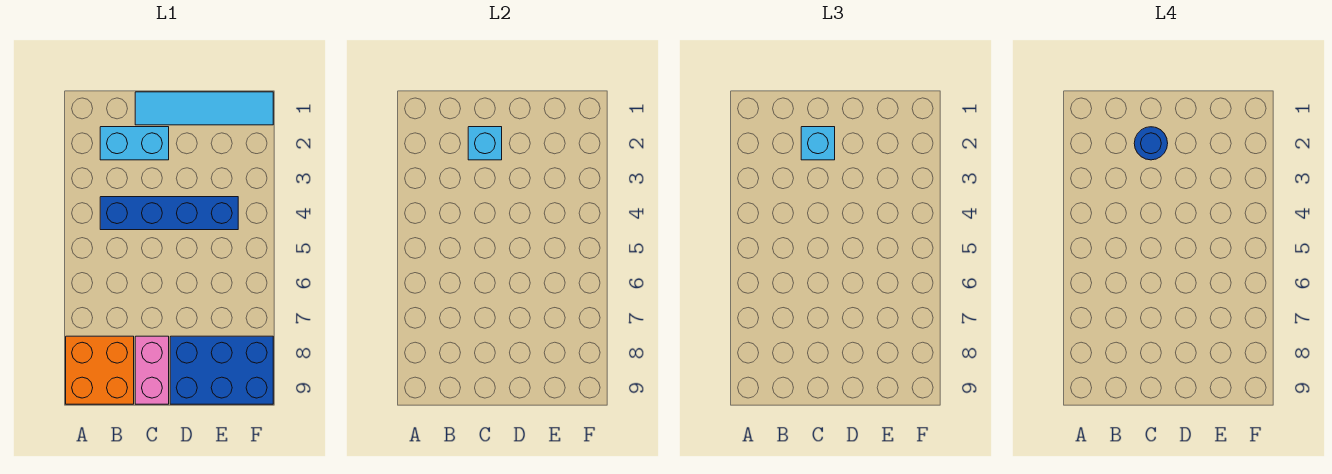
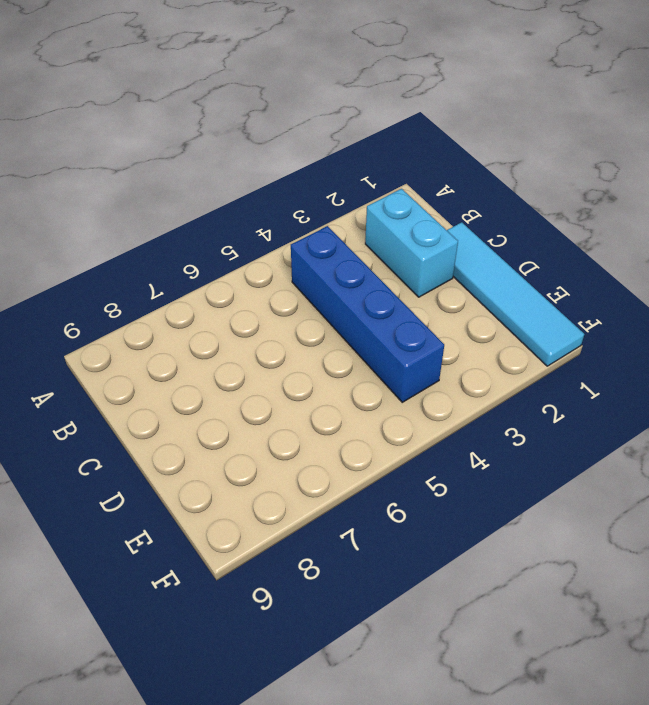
none -> orange 2x2 brick [66,336,134,404]
none -> pink 1x2 brick [135,336,169,404]

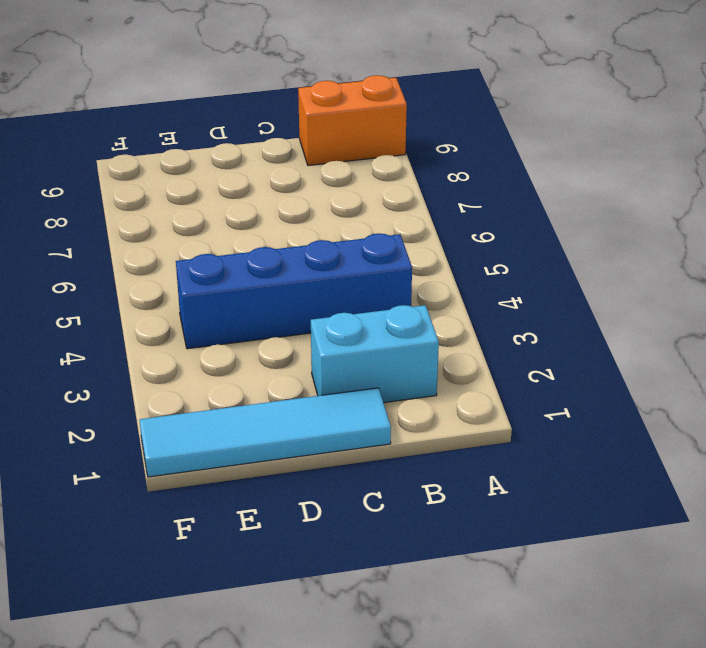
orange 1x2 brick [298,75,407,166] -> orange 2x2 brick [66,336,134,404]
none -> pink 1x2 brick [135,336,169,404]
none -> blue 2x3 brick [170,336,273,404]

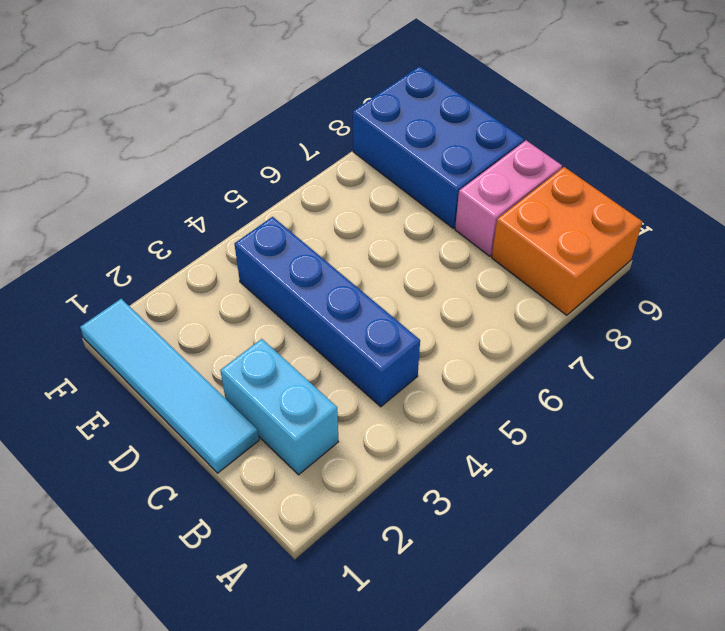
none -> cyan 1x1 brick [468,127,502,160]
none -> cyan 1x1 brick [801,127,835,160]

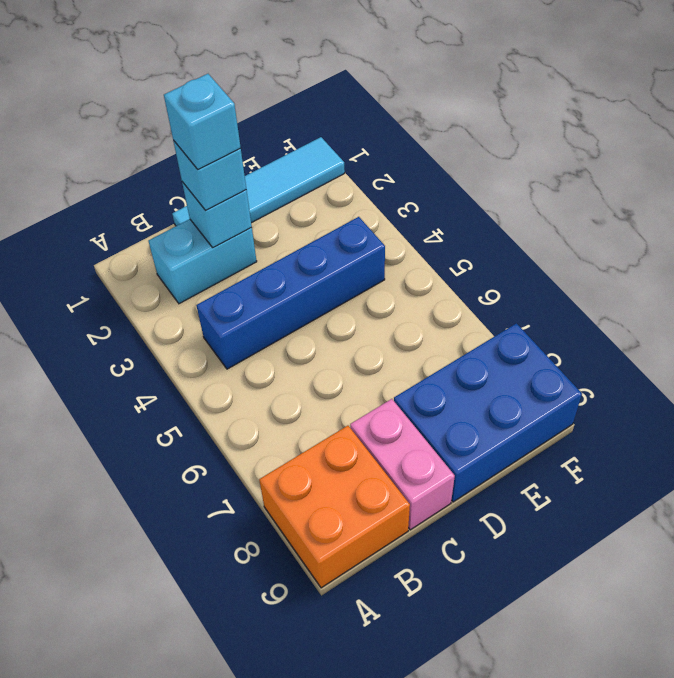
cyan 1x1 brick [164,74,241,169] -> blue 1x1 round brick [1134,127,1168,160]

